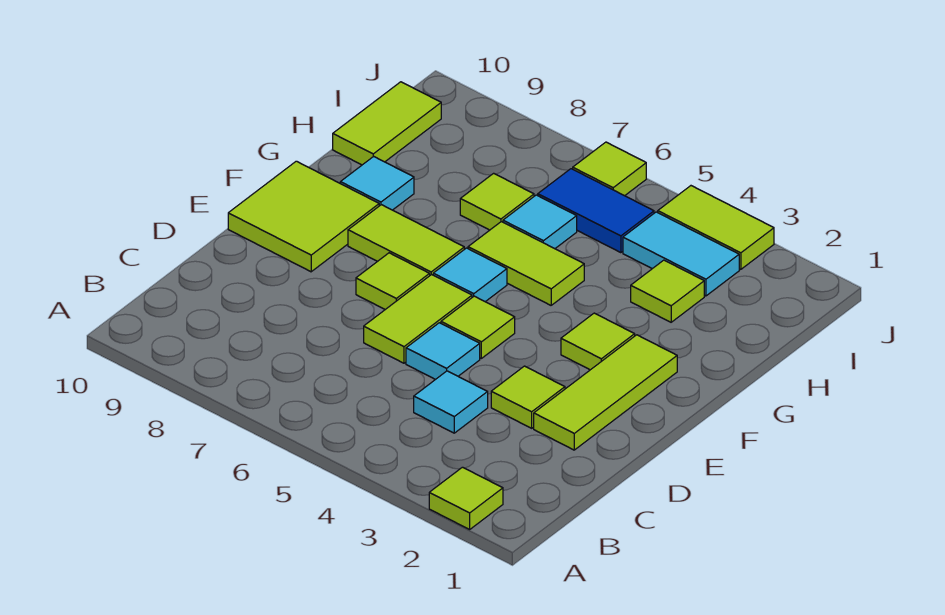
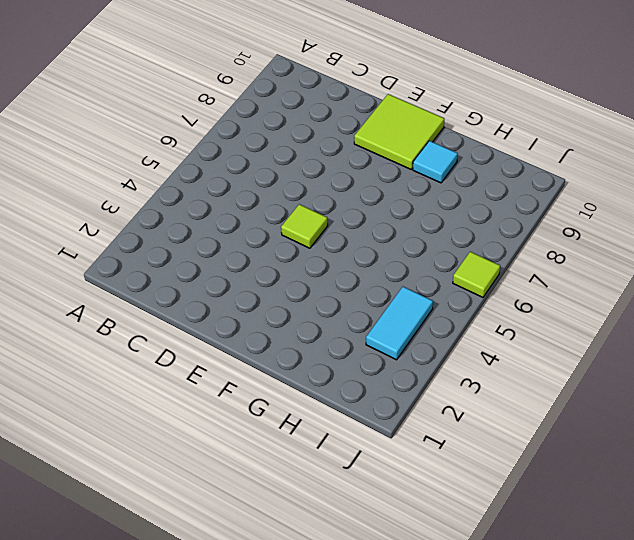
none -> lime 1x1 tile [429,467,503,529]
none -> cyan 1x1 tile [414,371,488,433]
none -> lime 1x3 tile [534,335,677,450]

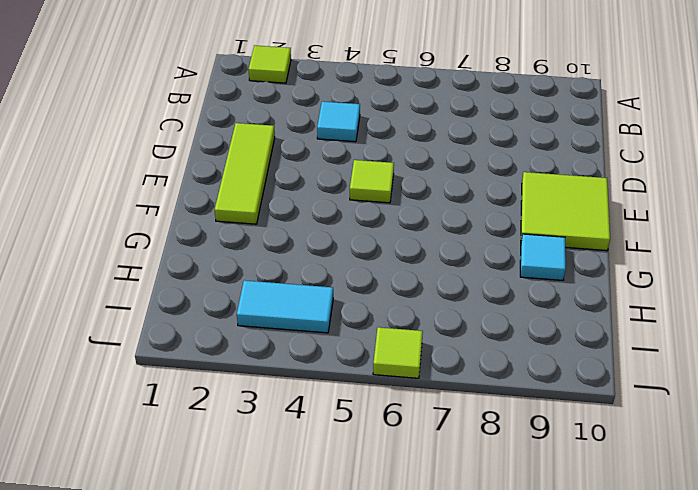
none -> lime 1x1 tile [491,366,565,428]
none -> cyan 1x1 tile [406,323,480,380]
none -> lime 1x2 tile [364,275,472,363]

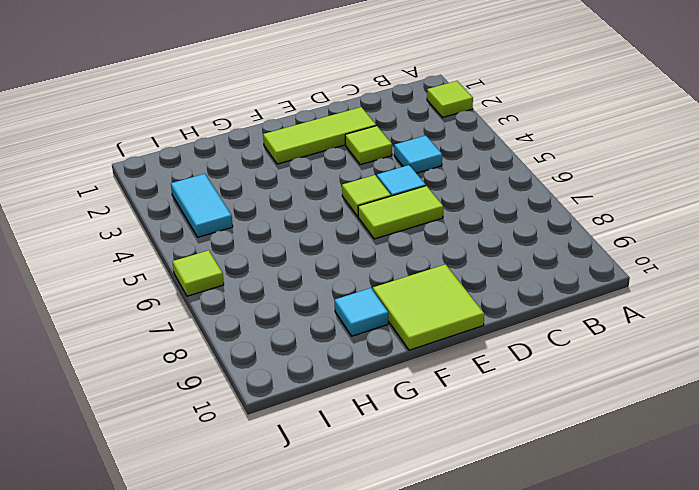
none -> lime 1x1 tile [356,253,430,309]
none -> lime 1x1 tile [561,313,635,370]
none -> cyan 1x1 tile [433,248,507,302]

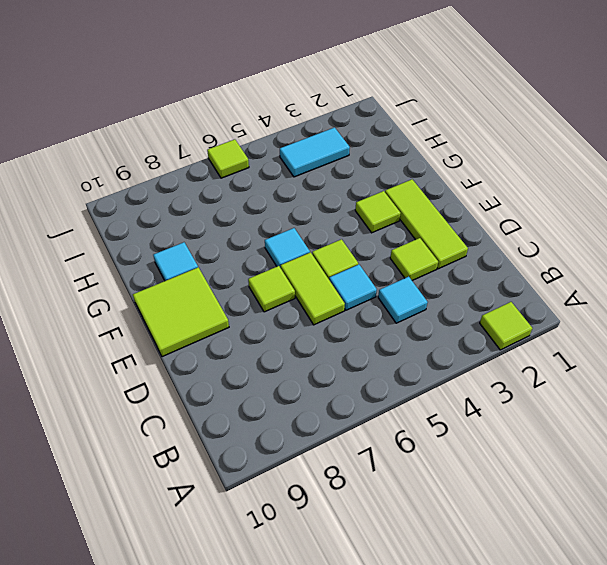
none -> lime 1x2 tile [348,205,464,275]
none -> lime 1x2 tile [468,222,584,305]
none -> lime 1x1 tile [631,260,704,322]

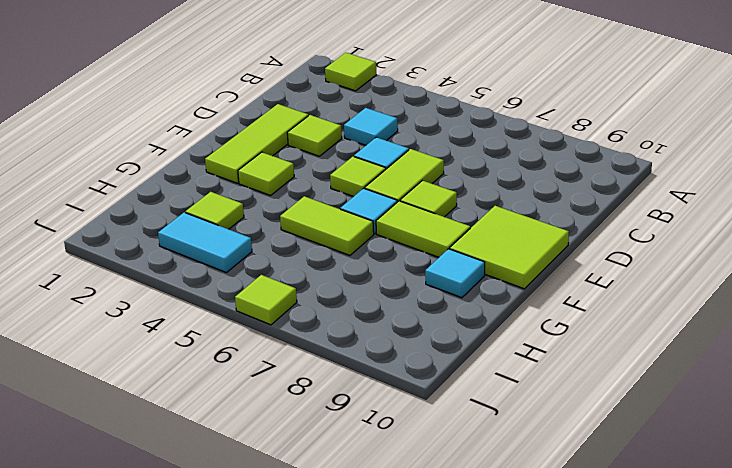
none -> cyan 1x1 tile [503,195,577,249]
none -> lime 1x1 tile [460,173,534,230]
none -> lime 1x2 tile [333,82,441,165]

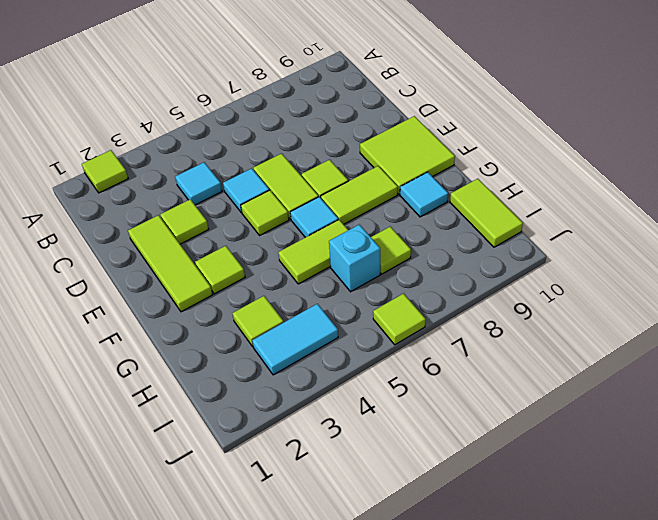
cyan 1x1 brick [329,225,380,292] -> cyan 1x1 tile [503,195,577,249]
none -> blue 1x2 tile [538,169,654,253]
none -> lime 1x2 tile [658,186,774,269]

